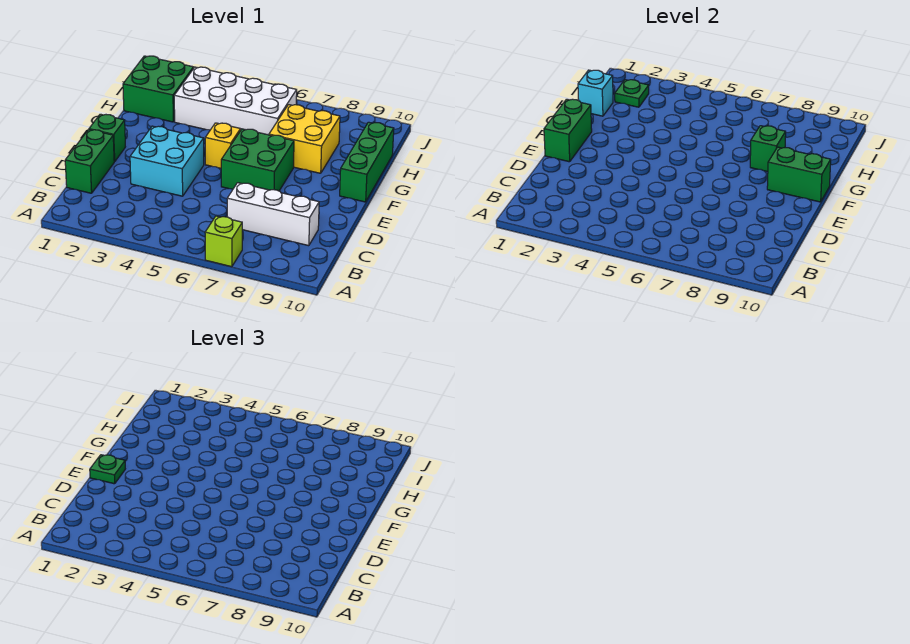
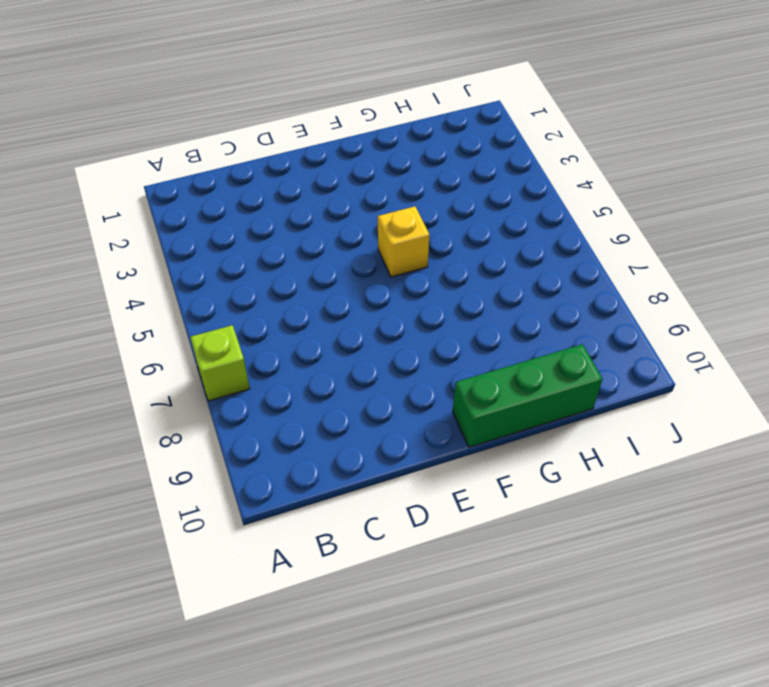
none -> green 1x2 brick [65,130,115,193]
none -> white 1x3 brick [227,183,319,246]
none -> cyan 2x2 brick [130,126,204,196]

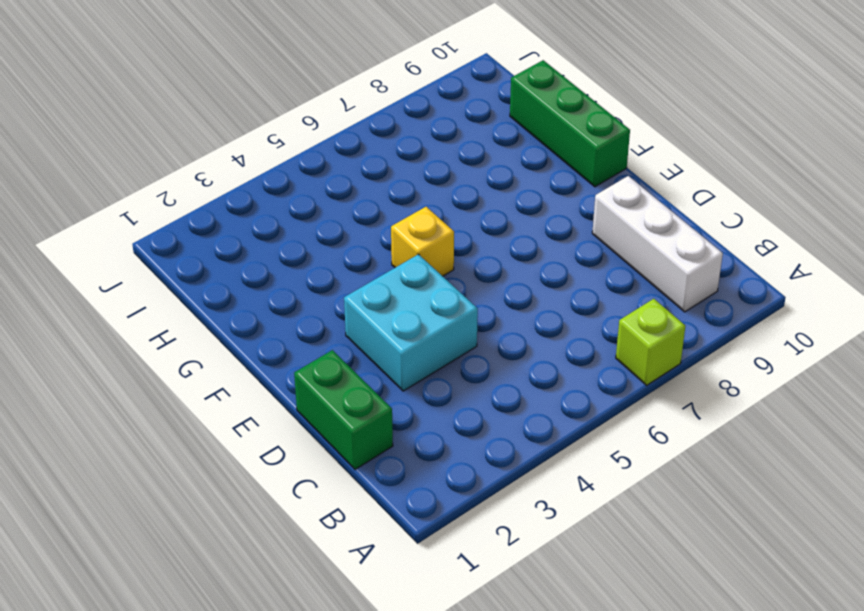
white 1x3 brick [592,176,723,312] -> white 1x3 brick turned to [227,183,319,246]
none -> green 1x1 brick [89,114,125,161]
none -> green 2x2 brick [221,129,294,191]
none -> yellow 2x2 brick [269,105,340,173]

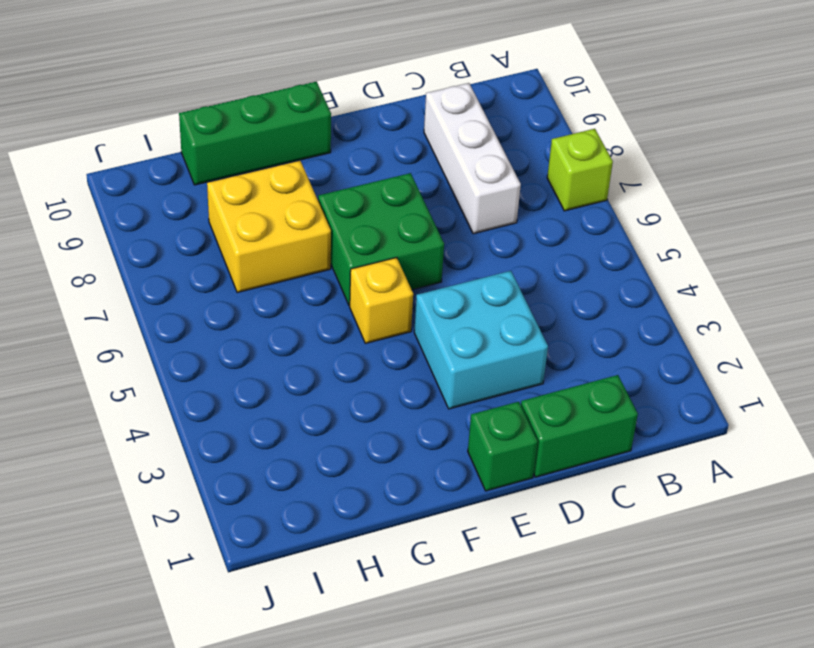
none -> green 2x2 brick [123,56,194,122]
none -> white 2x4 brick [174,67,297,135]
none -> green 1x2 brick [544,99,592,162]

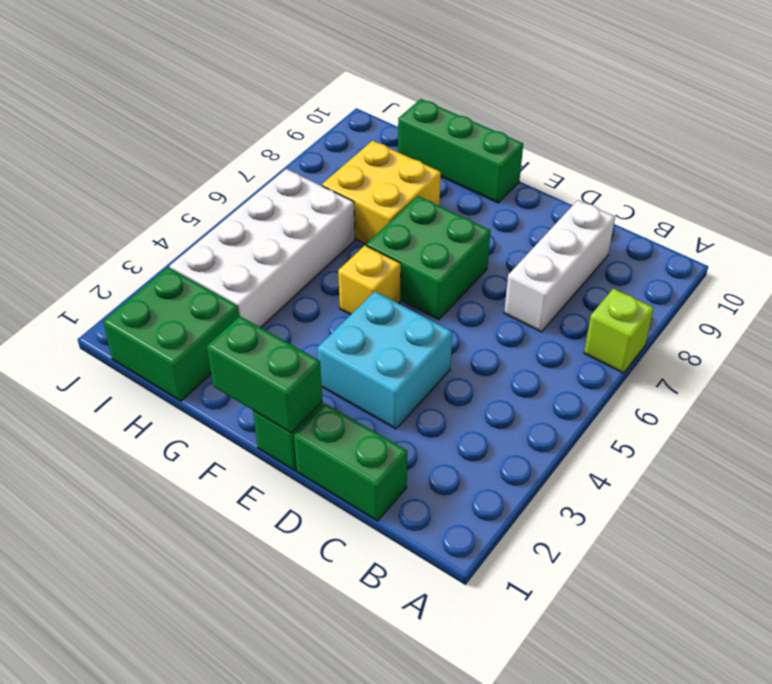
none -> green 1x2 brick [767,147,831,202]
none -> green 1x1 brick [750,126,786,172]
none -> cyan 1x1 brick [578,70,613,116]

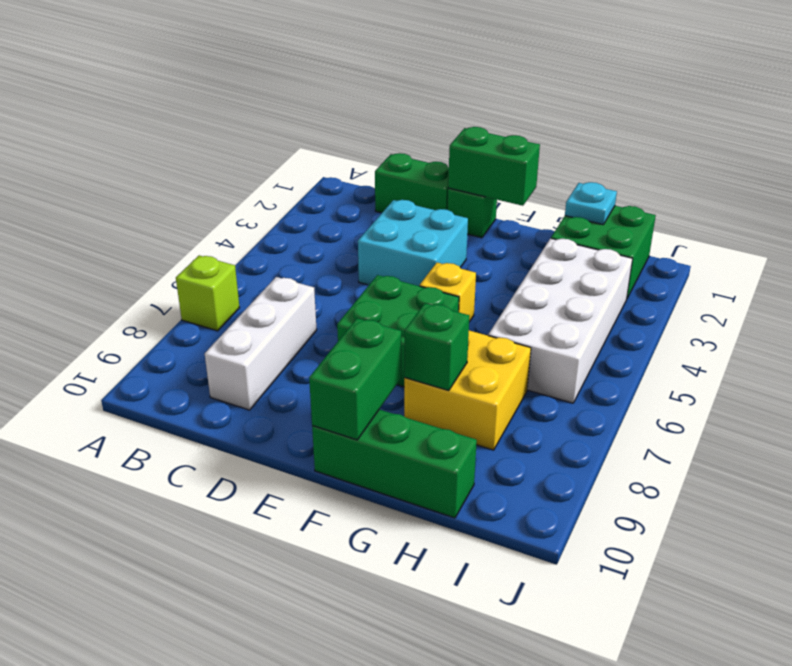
cyan 1x1 plate [565,182,617,225] -> cyan 1x1 brick [578,70,613,116]
none -> green 1x1 plate [615,80,649,107]
none -> green 1x1 plate [90,455,125,484]

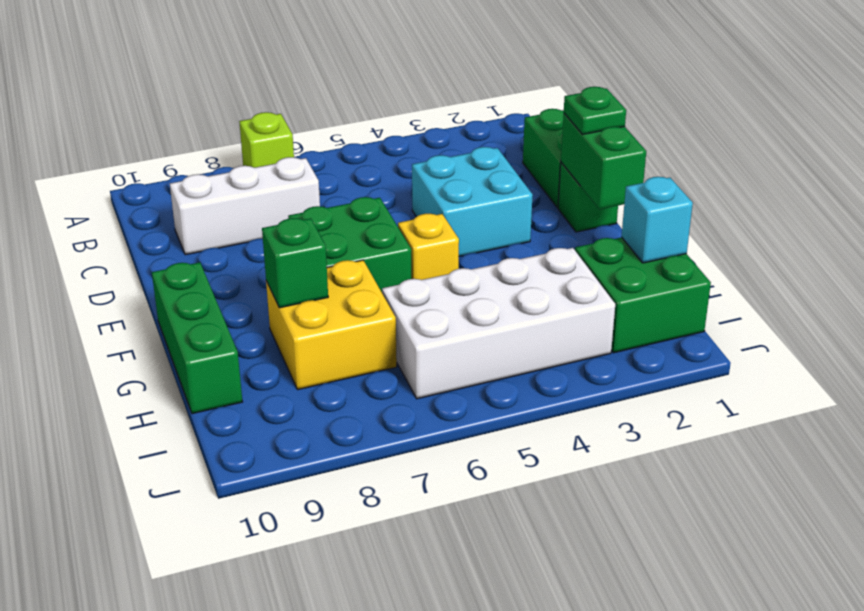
none -> green 1x2 brick [767,147,831,202]
none -> green 1x1 plate [615,80,649,107]

